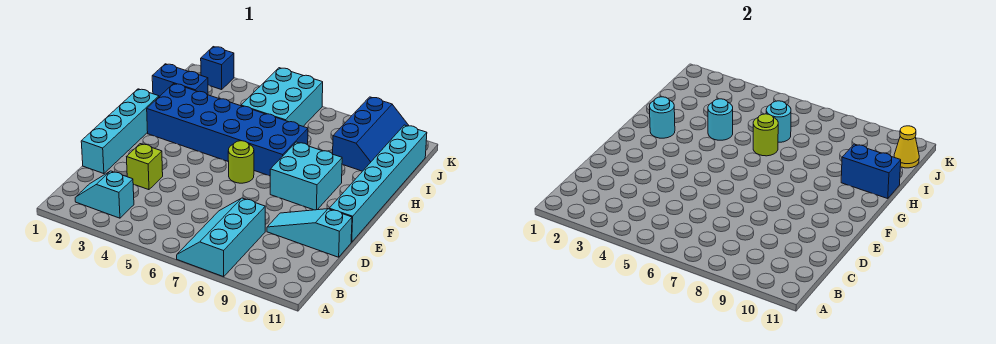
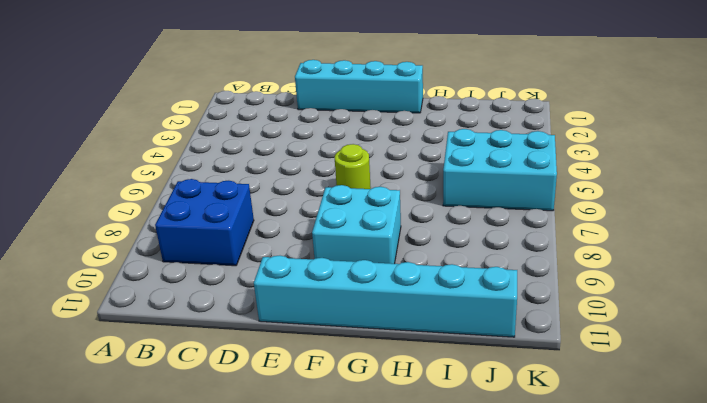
blue 2x2 brick [155,179,254,266] -> cyan 2x3 slope [177,198,265,277]
none -> cyan 1x2 slope [75,171,134,218]
none -> lime 1x1 brick [127,144,163,190]
none -> cyan 1x3 slope [267,209,352,257]

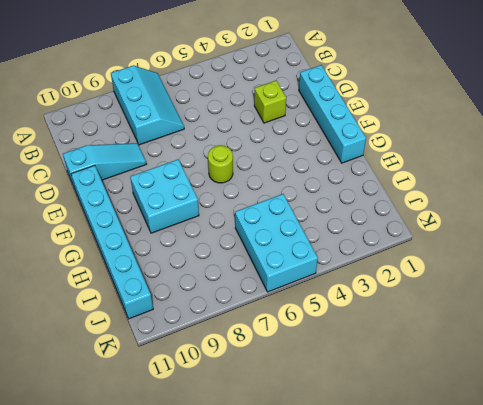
none -> cyan 1x2 slope [75,171,134,218]
none -> blue 2x6 brick [147,84,308,176]
none -> blue 1x2 brick [152,64,208,97]

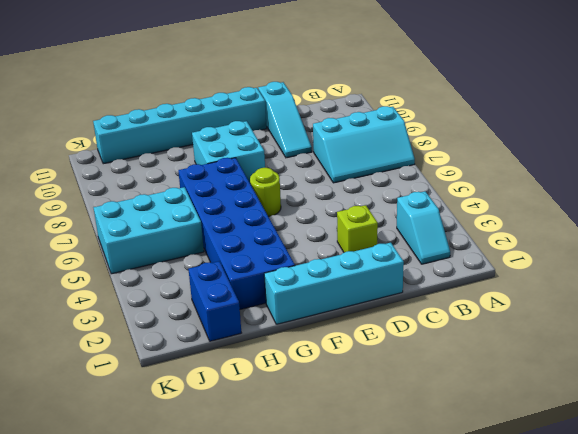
none -> blue 2x3 slope [332,97,409,171]
none -> blue 1x1 brick [201,47,234,90]
none -> cyan 1x1 round brick [649,97,675,138]

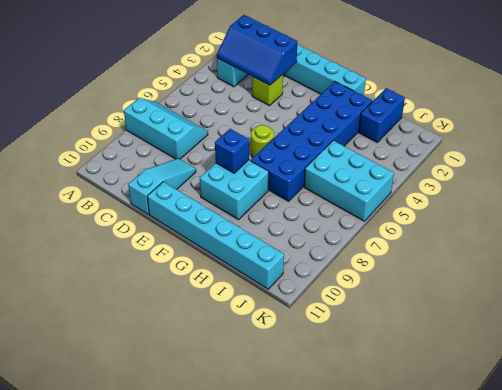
blue 2x3 slope [217,15,297,85] -> blue 2x3 slope moved to [332,97,409,171]
blue 1x1 brick [215,129,249,173] -> blue 1x1 brick moved to [201,47,234,90]
none -> cyan 1x1 round brick [649,97,675,138]
none -> cyan 1x1 round brick [708,99,733,140]
none -> lime 1x1 round brick [753,114,778,156]

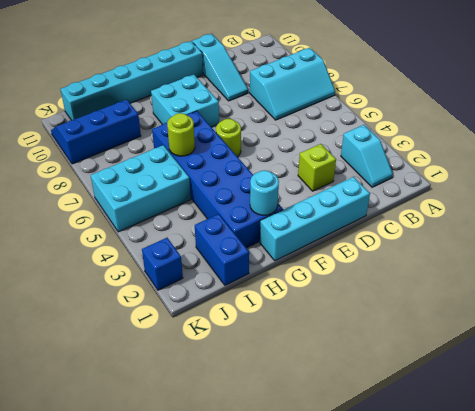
none -> cyan 1x1 round brick [708,99,733,140]
none -> blue 1x2 brick [841,144,901,199]
none -> cyan 1x1 round brick [766,101,791,142]

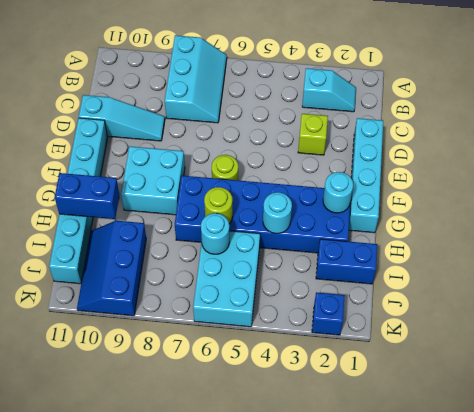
none -> yellow 1x1 cone [894,126,919,168]

